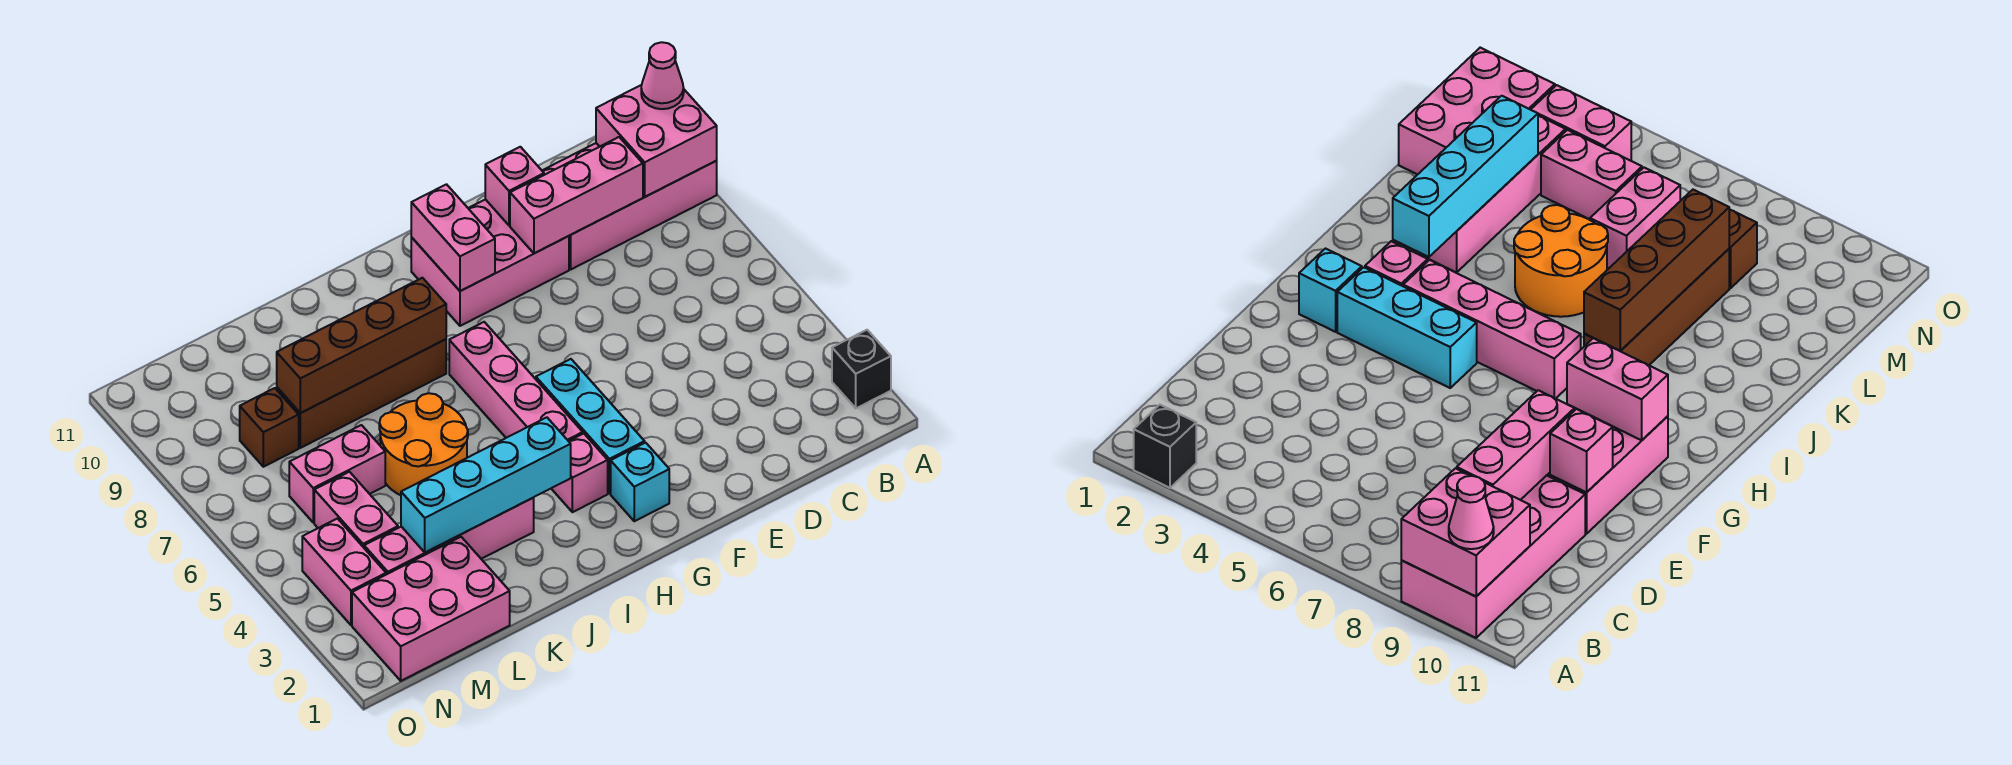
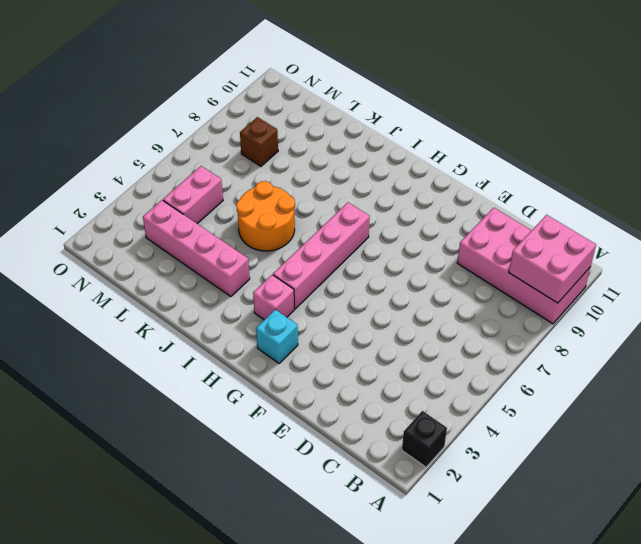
none -> pink 2x3 brick [411,199,569,326]
none -> cyan 1x3 brick [536,359,645,493]
none -> brown 1x4 brick [277,339,446,448]

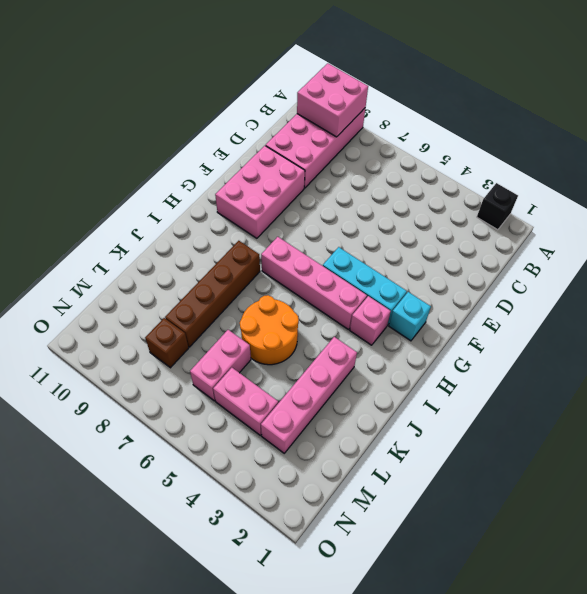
none -> pink 2x3 brick [352,537,510,681]
none -> pink 1x2 brick [302,519,386,625]
none -> pink 1x3 brick [510,137,643,253]

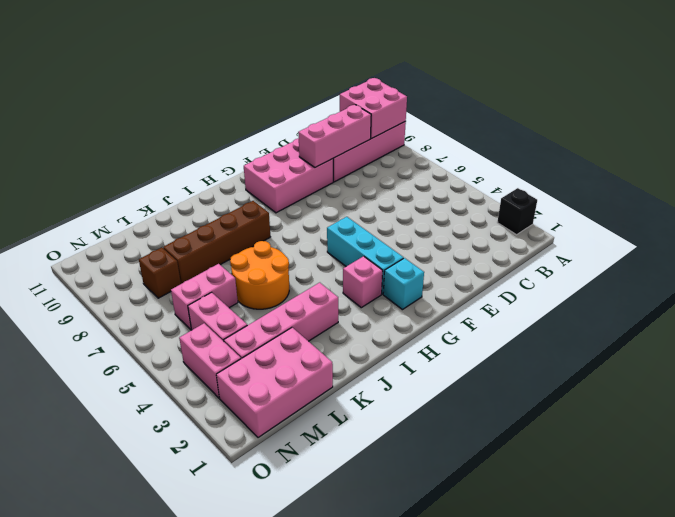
none -> pink 1x4 brick [449,322,583,441]
none -> pink 1x1 brick [485,147,544,225]
none -> pink 1x2 brick [411,184,495,291]

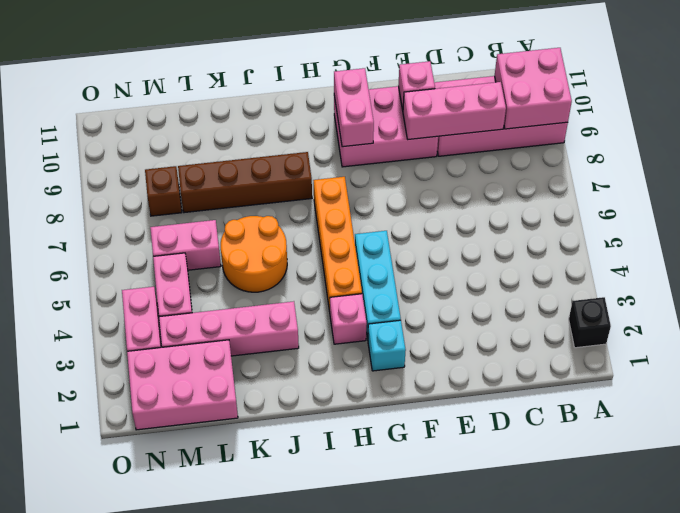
orange 1x4 brick [314,177,362,311] -> pink 1x4 brick [449,322,583,441]
none -> cyan 1x4 brick [401,417,571,553]
none -> brown 1x4 brick [277,278,446,413]
none -> pink 1x1 cone [641,42,684,109]

